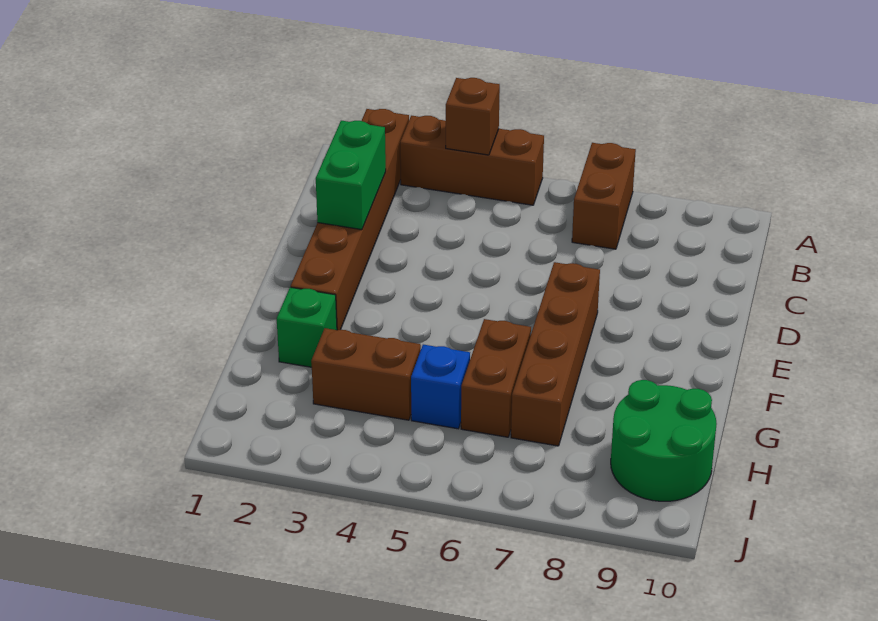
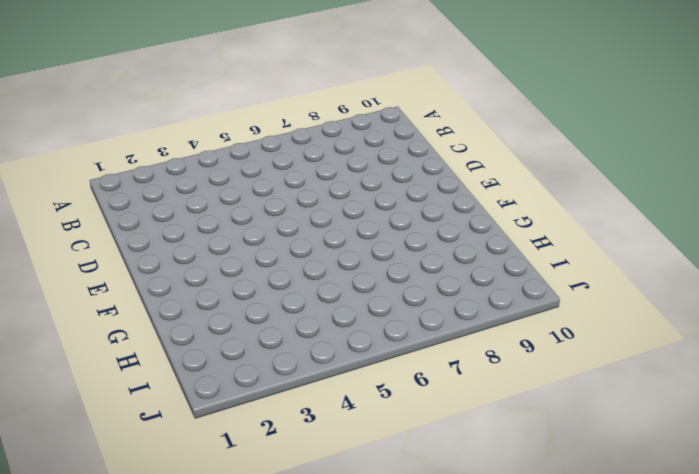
none -> brown 1x6 brick [291,109,409,330]
none -> brown 1x3 brick [400,116,544,205]

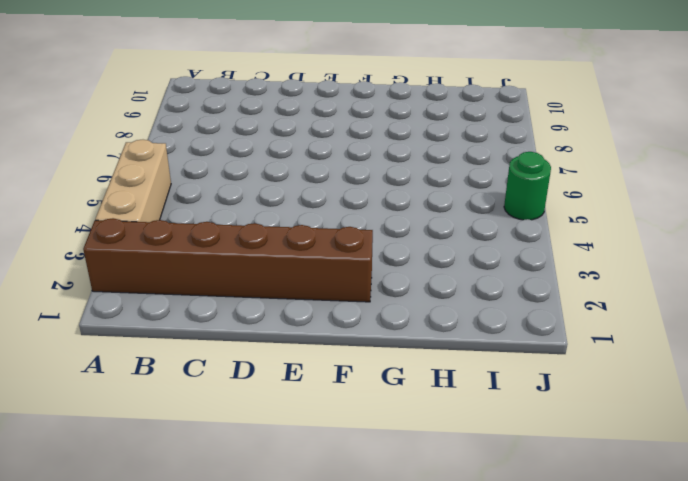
tan 1x3 brick [95,140,171,222] -> brown 1x3 brick [400,116,544,205]
green 1x1 round brick [504,152,551,220] -> none
none -> brown 1x2 brick [572,143,636,249]
none -> brown 1x4 brick [511,262,600,446]

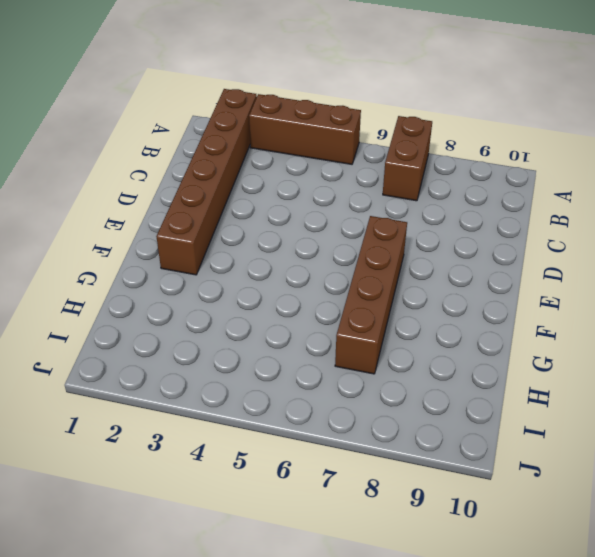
none -> green 1x1 brick [277,287,337,367]
none -> brown 1x2 brick [461,319,531,437]

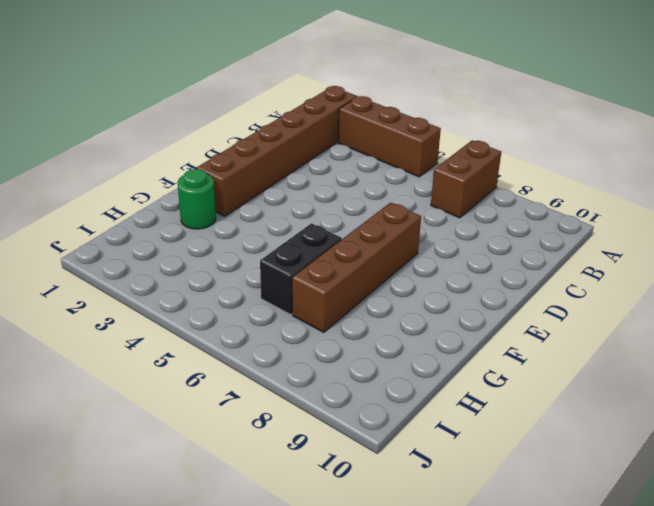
green 1x1 round brick [178,169,216,229] -> green 1x1 brick [277,287,337,367]
black 1x2 brick [260,223,342,315] -> brown 1x2 brick [461,319,531,437]
none -> brown 1x2 brick [311,328,421,420]
none -> blue 1x1 brick [411,345,470,429]

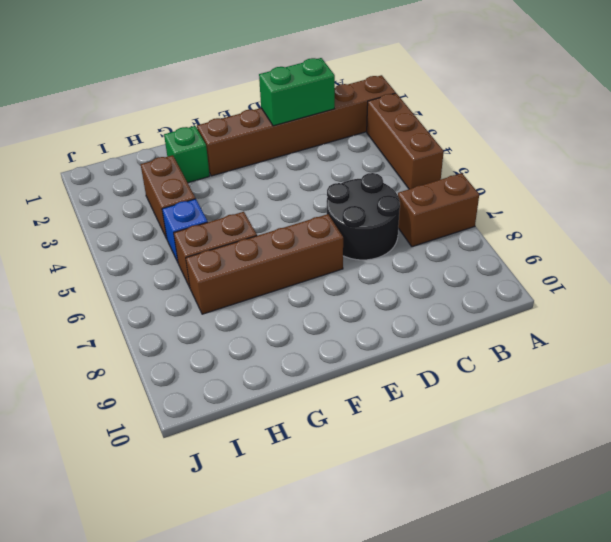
black 2x2 round brick [327,173,400,260] -> none
none -> green 2x2 round brick [611,380,717,501]
none -> brown 1x1 brick [446,78,500,155]

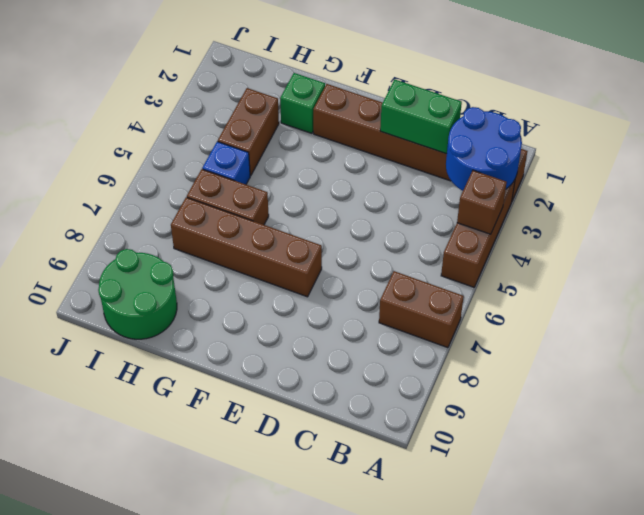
blue 2x2 round brick [446,107,522,191] -> none

